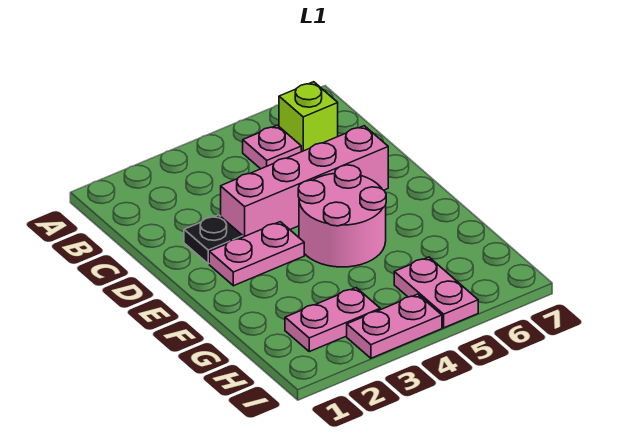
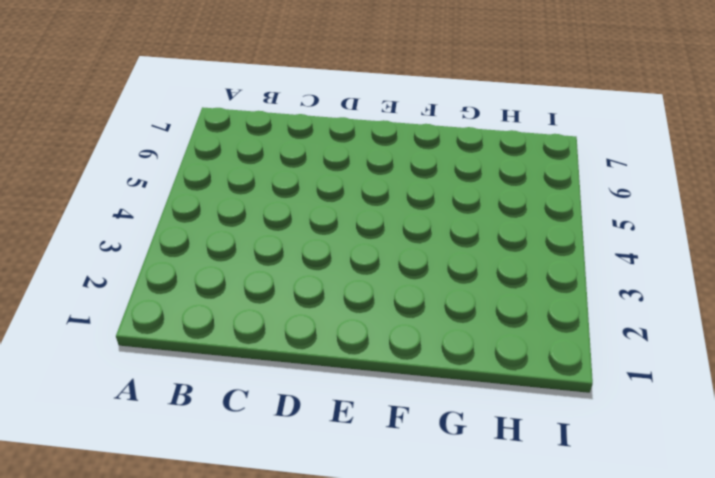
none -> pink 1x1 plate [243,125,301,169]
none -> lime 1x1 brick [279,82,338,152]

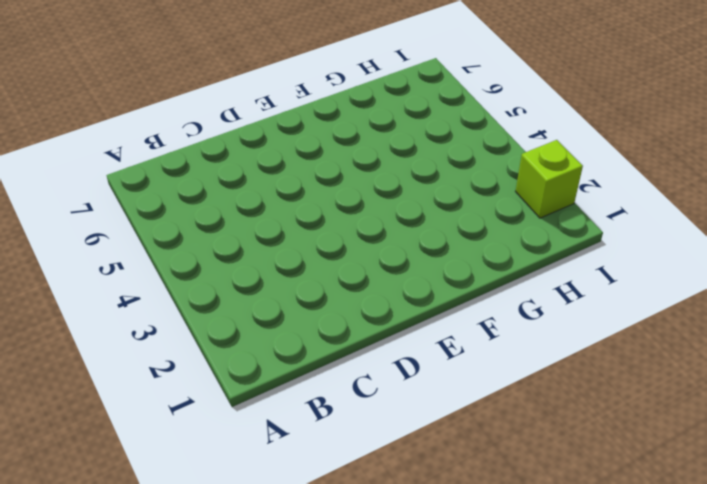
lime 1x1 brick [516,140,583,218] -> lime 1x1 brick moved to [279,82,338,152]
none -> pink 1x1 plate [243,125,301,169]
none -> black 1x1 plate [184,215,243,264]

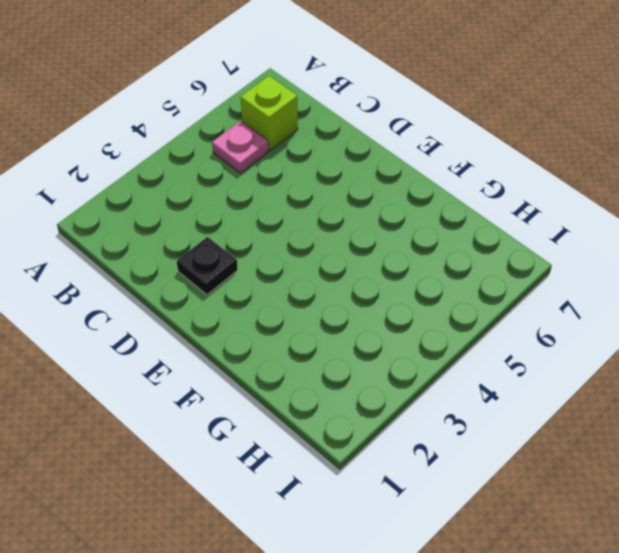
none -> pink 1x4 brick [221,126,388,237]
none -> pink 1x2 plate [209,222,304,286]

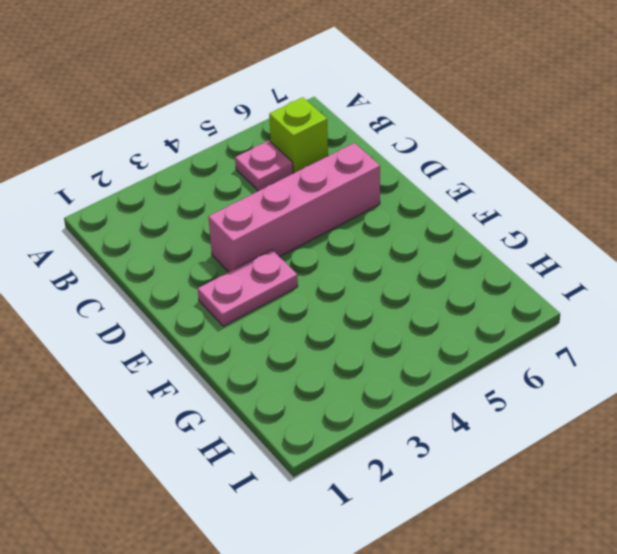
none -> black 1x1 plate [184,215,243,264]
none -> pink 2x2 round brick [298,165,386,267]

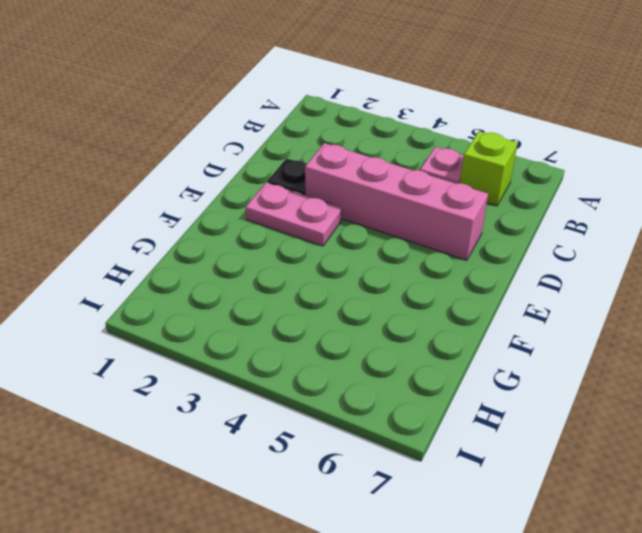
none -> pink 2x2 round brick [298,165,386,267]
none -> pink 1x2 plate [285,288,380,352]

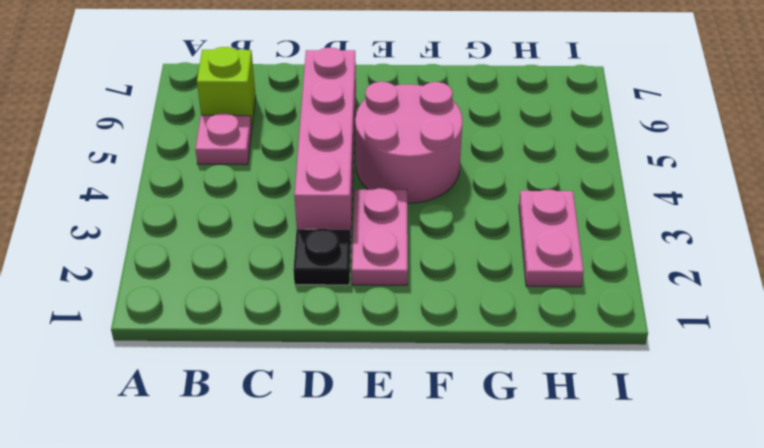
none -> pink 1x2 plate [394,257,478,328]
none -> pink 1x2 plate [347,294,442,358]

